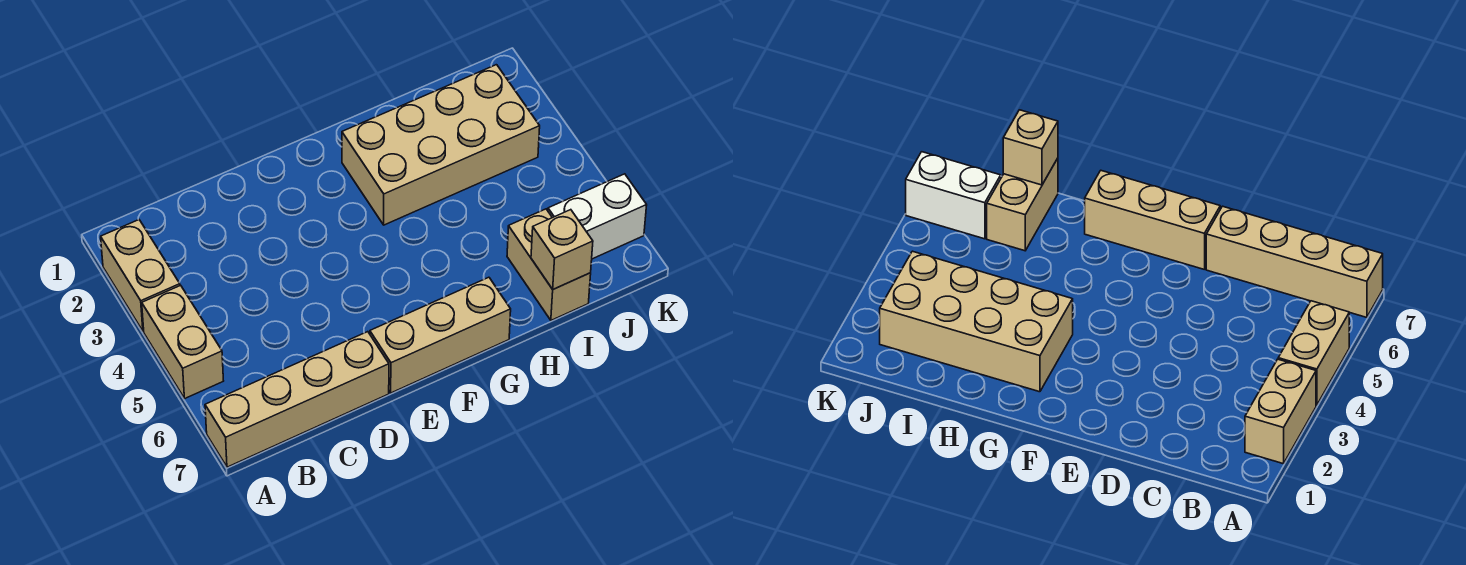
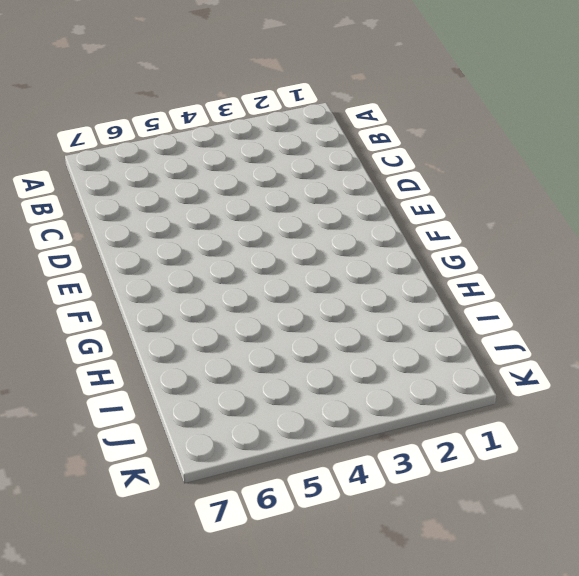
none -> tan 1x2 brick [101,220,180,331]
none -> tan 1x2 brick [142,285,223,398]

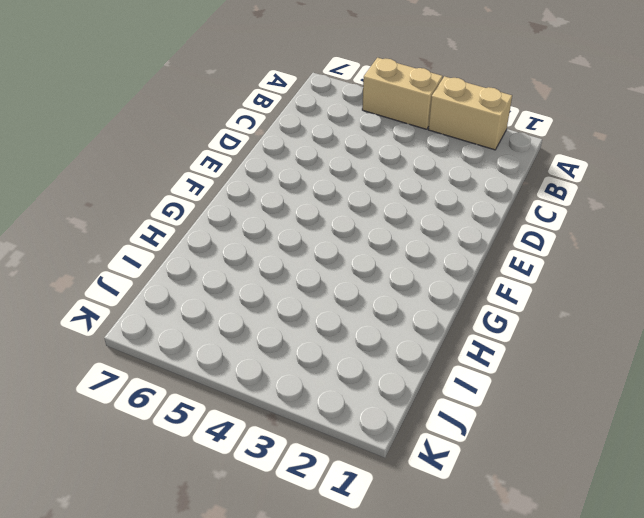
none -> tan 1x4 brick [205,332,389,467]
none -> tan 1x3 brick [370,277,511,393]

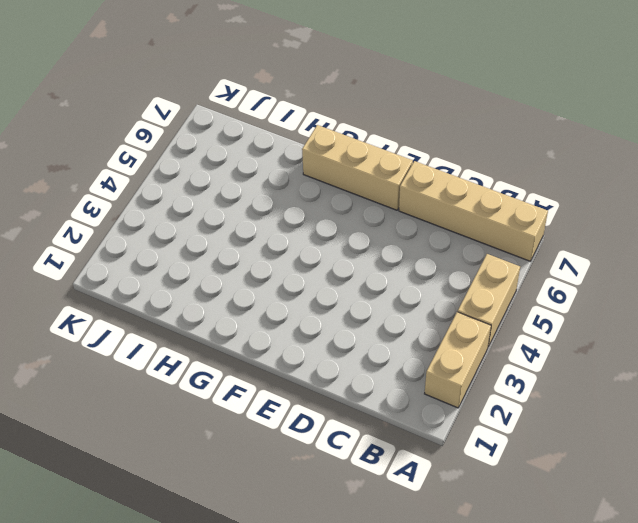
none -> tan 2x4 brick [342,65,540,225]
none -> tan 1x2 brick [507,209,591,320]

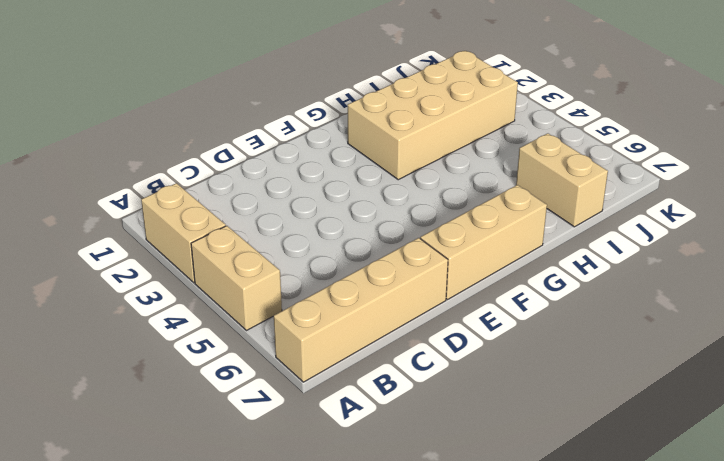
none -> white 1x2 brick [548,174,647,259]
none -> tan 1x1 brick [531,210,593,289]

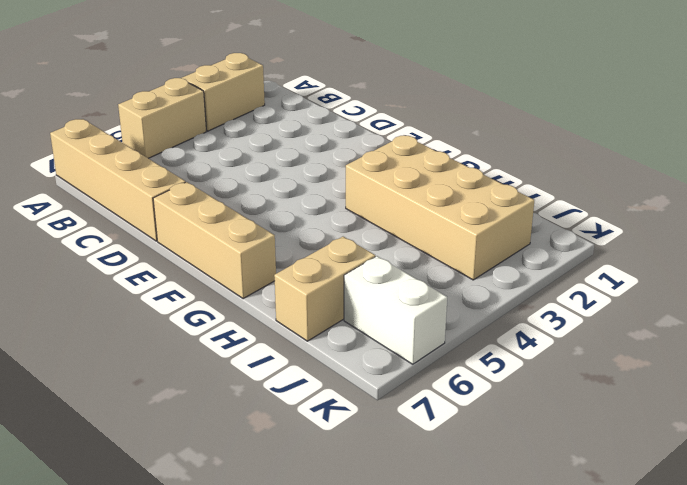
none -> tan 1x1 brick [531,210,593,289]

